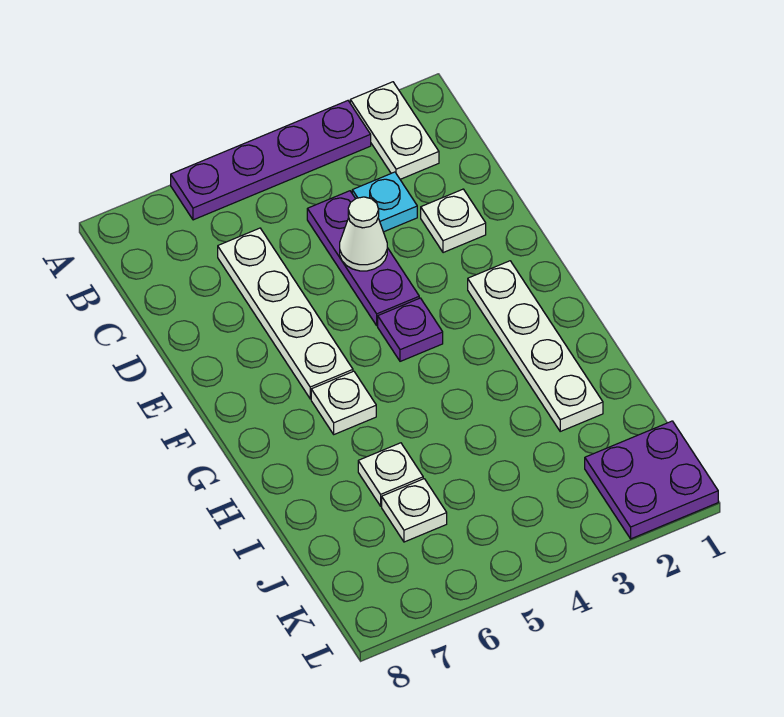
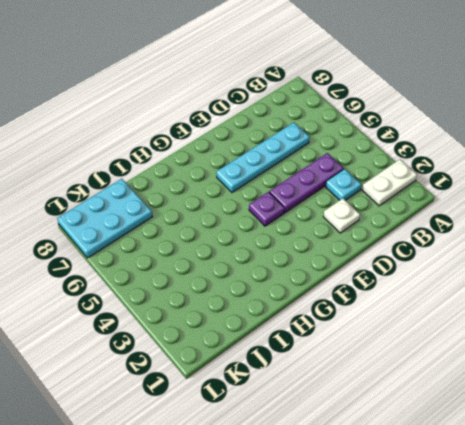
cyan 1x4 plate [216,123,310,192] -> white 1x4 plate [218,228,353,399]
cyan 2x3 plate [57,179,152,258] -> none
none -> purple 1x4 plate [171,101,371,220]
none -> white 1x4 plate [468,261,603,431]
none -> white 1x1 plate [311,371,376,434]

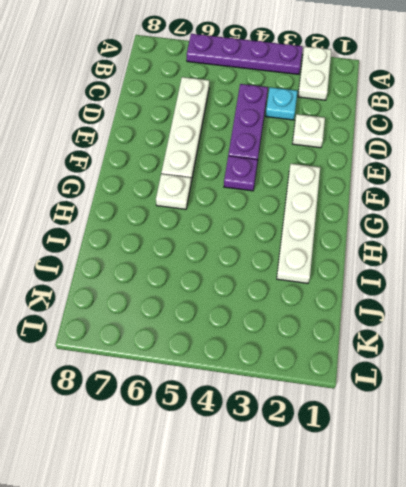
none -> white 1x1 plate [358,443,423,506]
none -> white 1x1 plate [382,479,447,542]
none -> purple 2x2 plate [585,421,718,539]

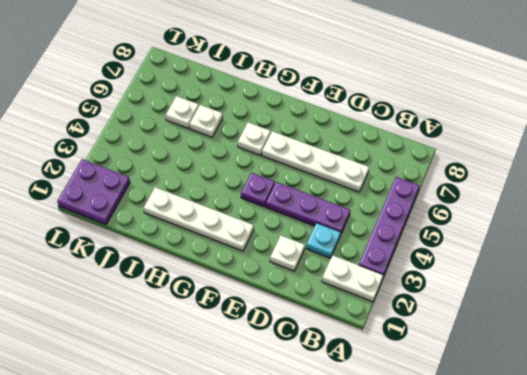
none -> white 1x1 cone [340,197,387,271]

